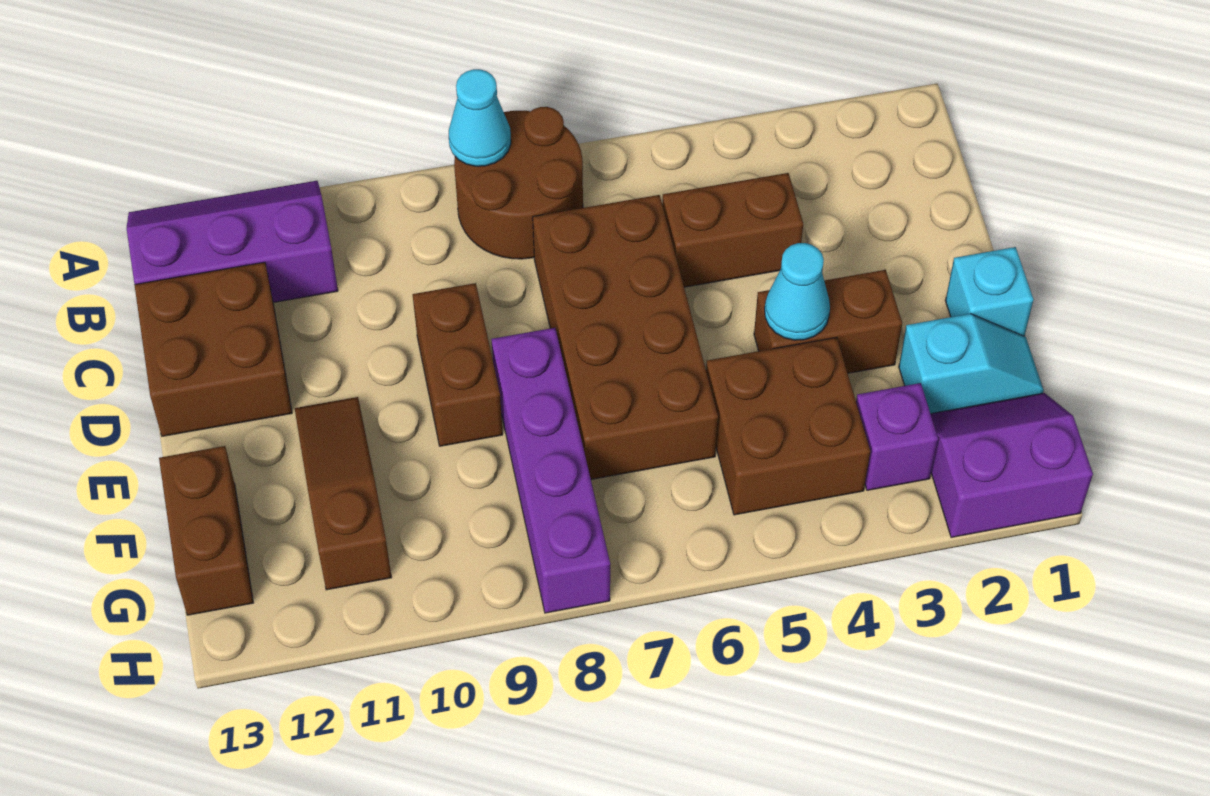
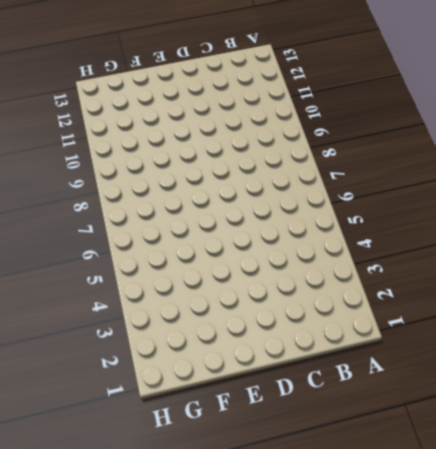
none -> brown 2x2 round brick [454,107,583,259]
none -> purple 2x3 slope [127,181,338,302]
none -> brown 1x2 brick [662,173,803,287]

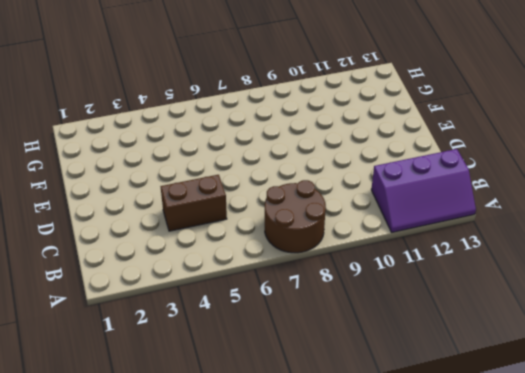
none -> brown 2x4 brick [533,195,718,479]
none -> brown 2x2 brick [134,262,292,436]
none -> brown 1x2 brick [413,283,503,446]

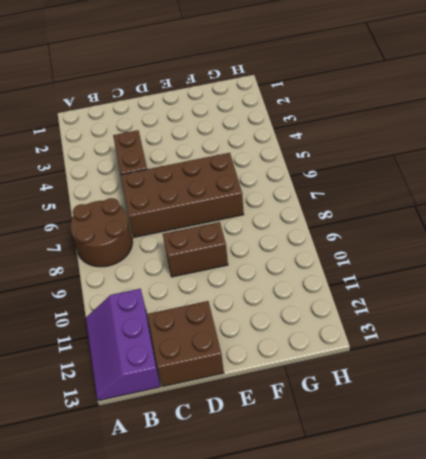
none -> cyan 1x1 brick [945,247,1033,336]
none -> brown 1x2 brick [754,270,902,373]
none -> purple 1x4 brick [491,328,610,613]

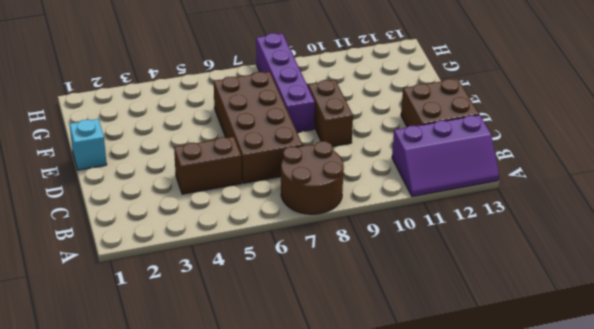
none -> brown 1x2 brick [754,270,902,373]
none -> brown 1x3 slope [295,397,392,590]
none -> cyan 1x2 slope [899,314,1044,414]

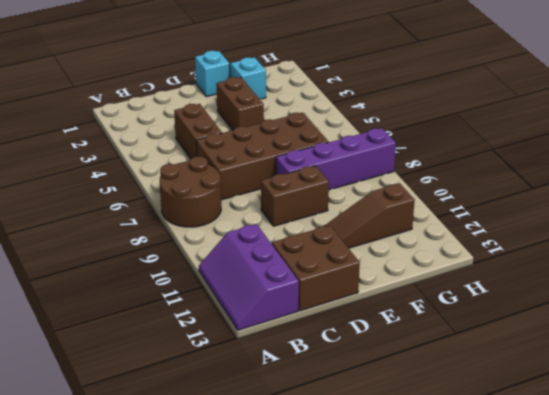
none -> brown 2x2 brick [706,337,870,515]
none -> brown 1x2 brick [159,446,253,615]
none -> purple 2x2 slope [931,393,1093,538]

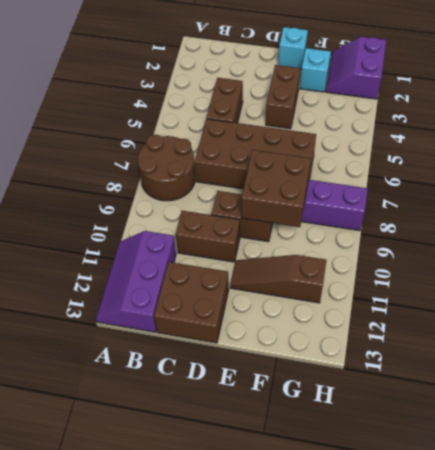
brown 1x2 brick [176,211,240,262] -> brown 1x2 brick moved to [159,446,253,615]
brown 2x2 brick [241,150,311,227] -> brown 2x2 brick moved to [706,337,870,515]
none -> purple 1x1 brick [856,383,938,490]
none -> cyan 1x1 cone [449,69,511,166]
none -> cyan 1x1 cone [765,243,830,340]

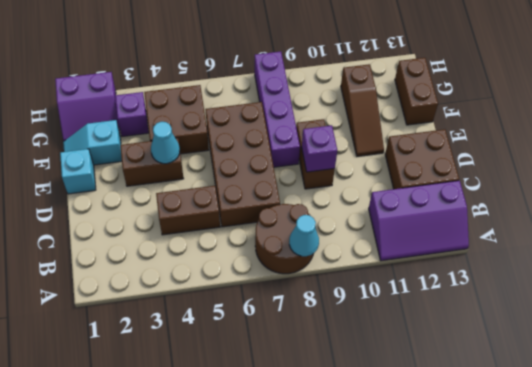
purple 1x1 brick [302,125,337,172] -> none

